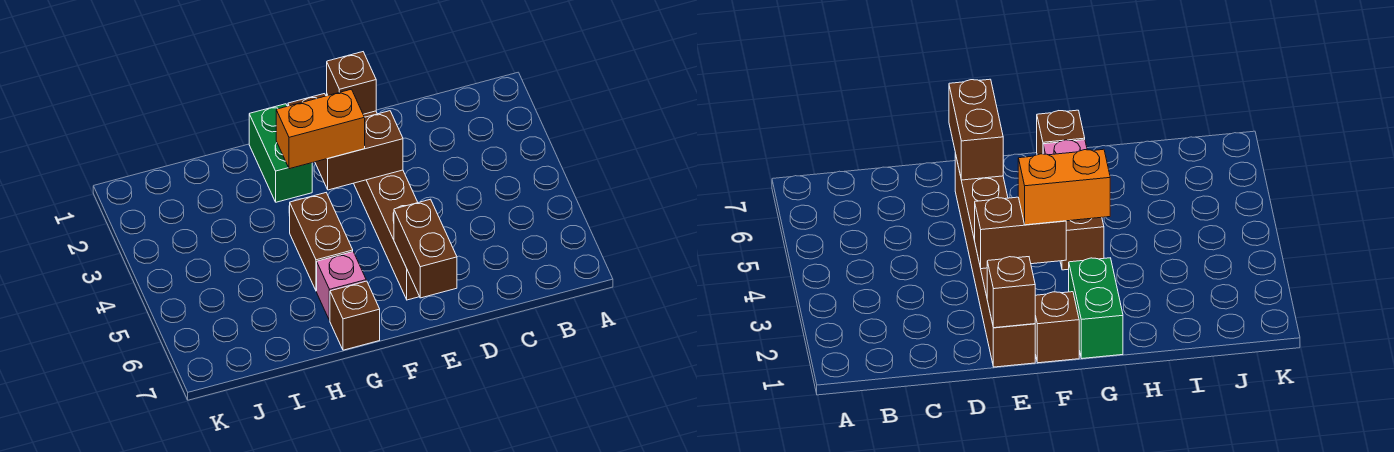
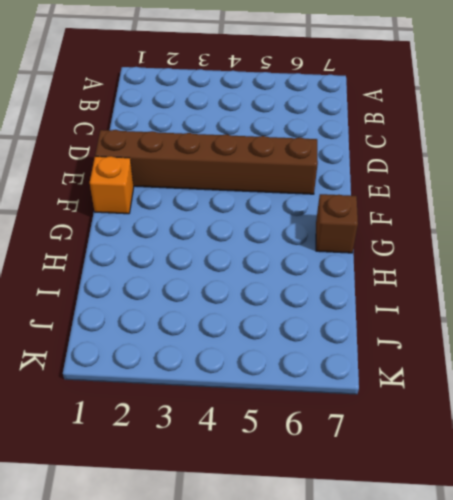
orange 1x1 brick [90,156,134,214] -> brown 1x1 brick [1035,292,1079,363]
none -> green 1x2 brick [249,104,312,202]
none -> brown 1x2 brick [290,193,353,291]

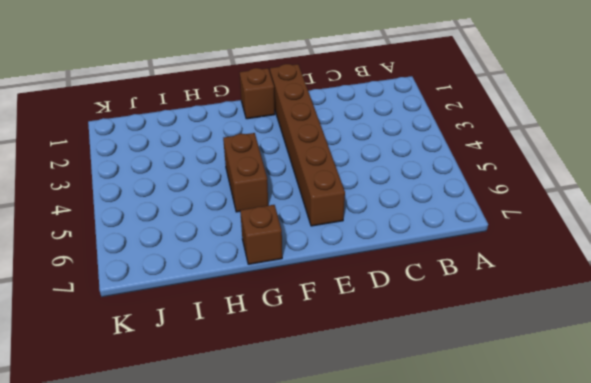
none -> green 1x2 brick [249,104,312,202]
none -> pink 1x1 brick [317,252,366,320]

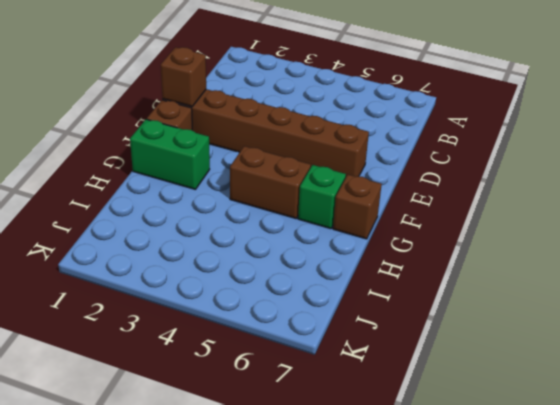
green 1x1 brick [298,165,346,229] -> pink 1x1 brick [317,252,366,320]
none -> brown 1x2 brick [315,111,403,190]
none -> brown 1x2 brick [394,199,457,298]

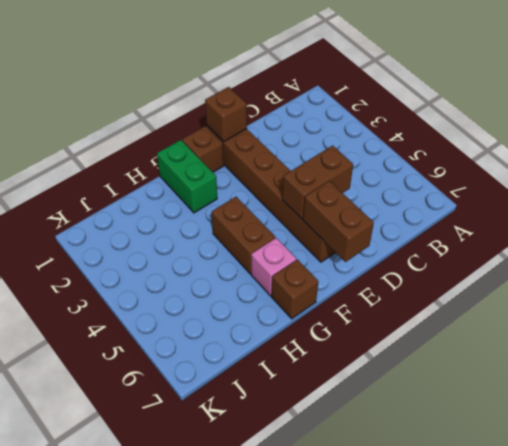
brown 1x2 brick [282,146,353,219] -> brown 1x2 brick moved to [315,111,403,190]
none -> orange 1x2 brick [276,89,365,169]

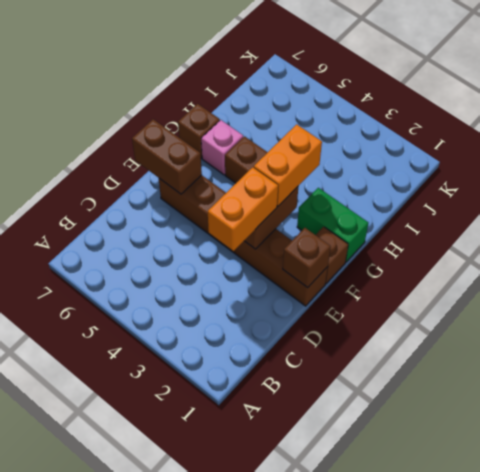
orange 1x2 brick [208,167,278,251] -> none

